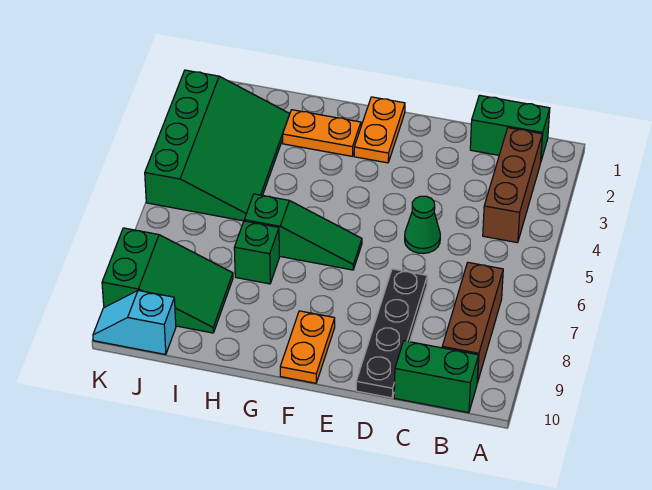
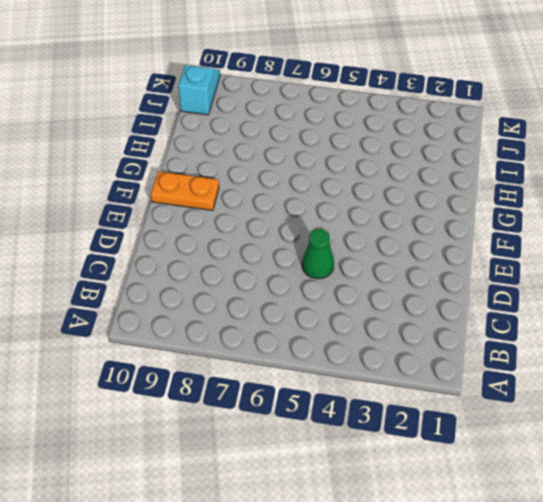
none -> green 1x2 brick [470,95,550,160]
none -> brown 1x3 brick [483,128,542,243]
none -> brown 1x3 brick [442,263,503,383]

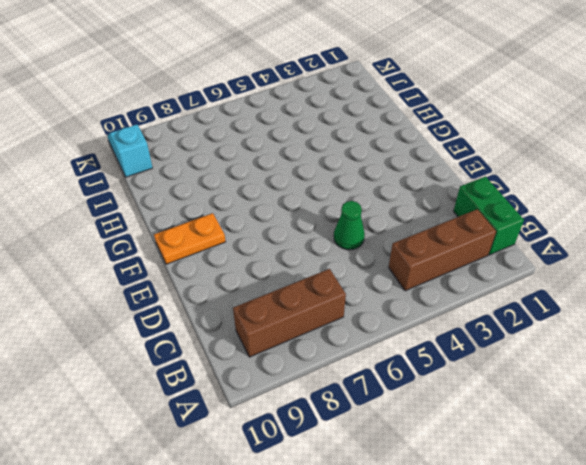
none -> green 1x2 brick [394,341,478,413]
none -> black 1x4 plate [356,269,427,398]
none -> orange 1x2 plate [354,97,405,163]

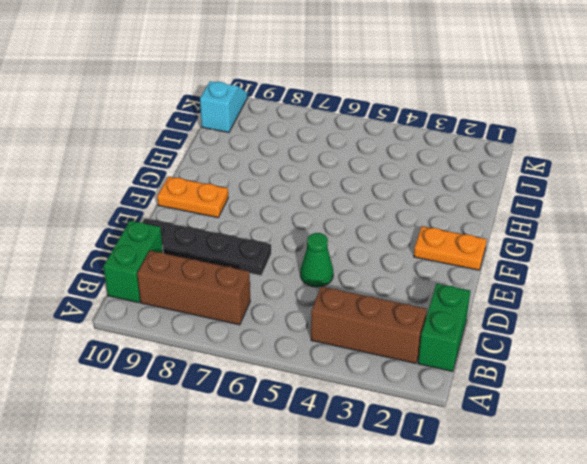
none -> green 1x3 slope [244,194,362,270]
none -> orange 1x2 plate [283,110,361,156]
none -> green 1x1 brick [234,221,279,284]

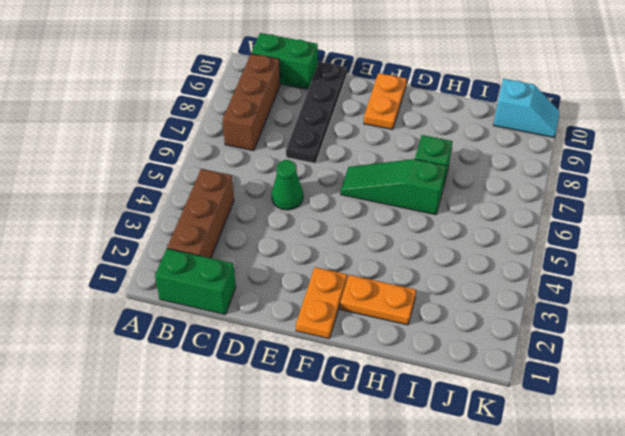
none -> green 3x4 slope [145,70,290,221]
none -> green 2x3 slope [102,228,233,333]

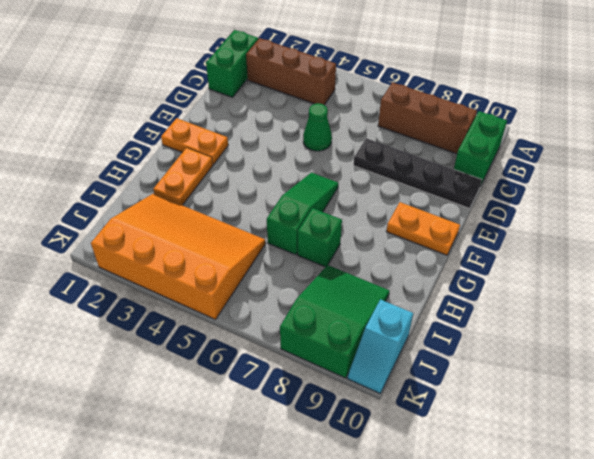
orange 3x4 slope [91,194,266,319] -> green 3x4 slope [145,70,290,221]

